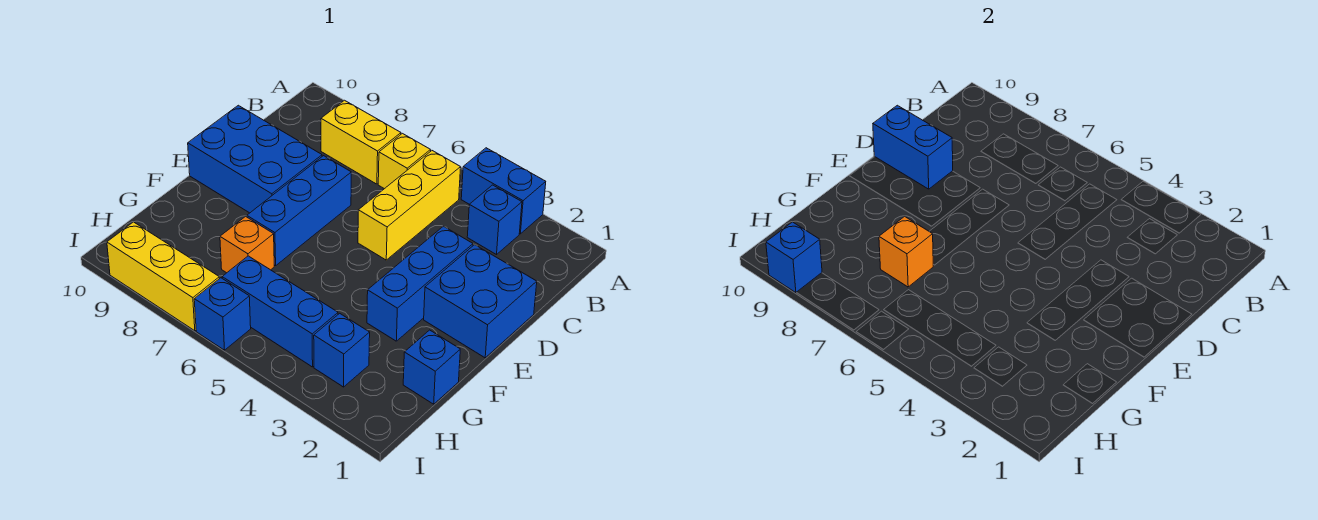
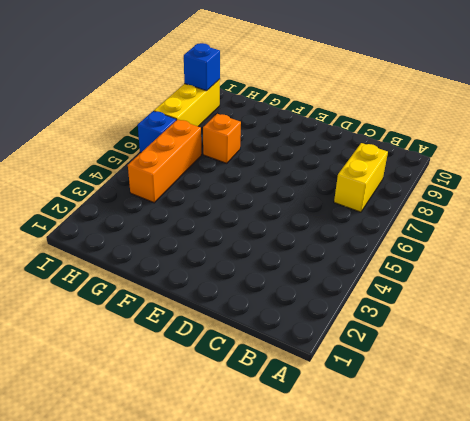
orange 1x3 brick [128,119,201,203] -> blue 1x3 brick [222,256,338,367]
none -> blue 1x2 brick [461,148,546,234]
none -> blue 1x1 brick [467,185,522,255]
none -> yellow 1x3 brick [358,151,461,260]

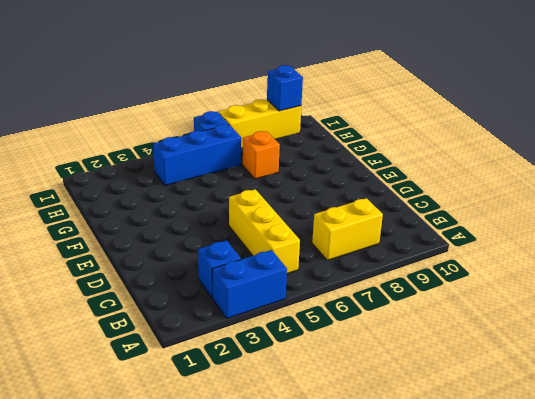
none -> yellow 1x1 brick [378,133,431,189]
none -> blue 2x2 brick [424,245,537,358]
none -> blue 1x3 brick [367,226,473,341]

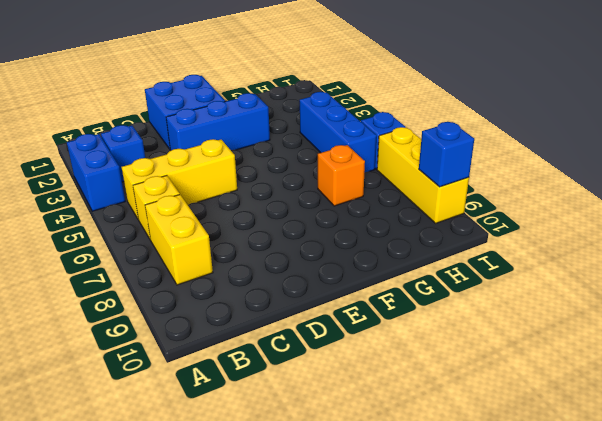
none -> blue 1x3 brick [247,156,351,266]
none -> blue 2x3 brick [188,105,322,213]
none -> blue 1x1 brick [403,330,460,404]

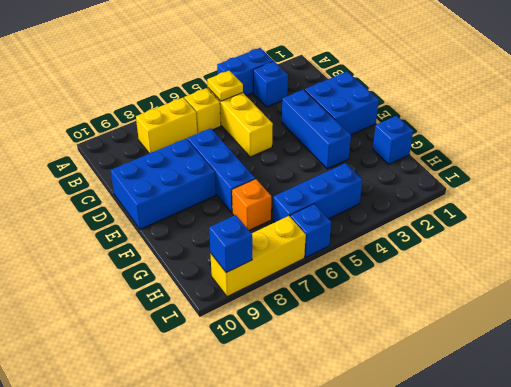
yellow 1x1 plate [207,71,243,101] -> none
none -> blue 1x1 brick [314,313,370,387]
none -> blue 1x2 brick [873,105,953,189]
none -> orange 1x1 brick [879,217,933,287]

